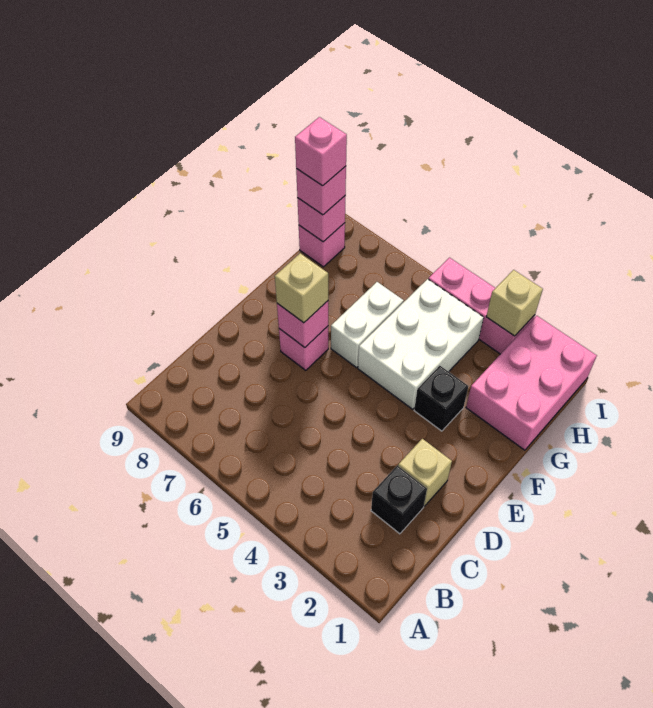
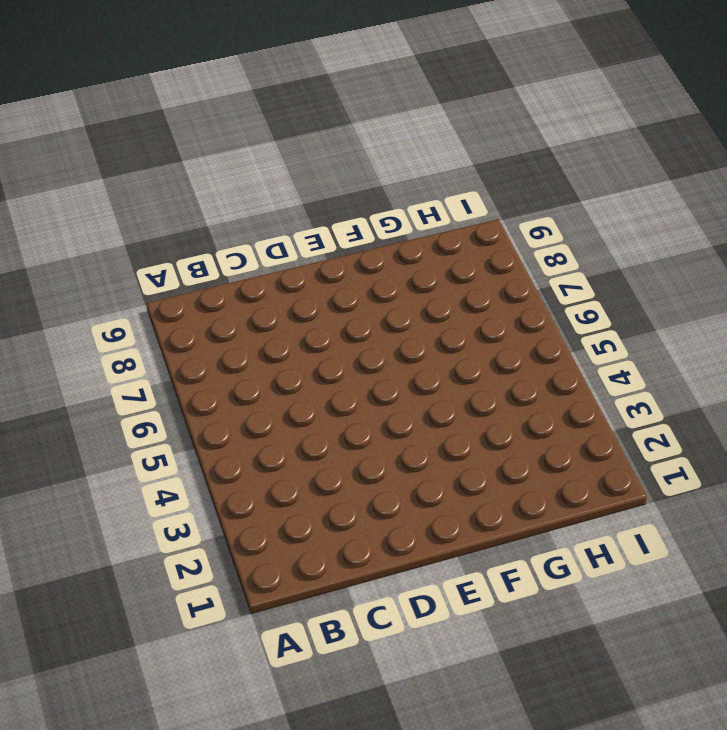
none -> black 1x1 brick [371,465,427,534]
none -> tan 1x1 brick [398,439,452,506]
none -> pink 1x1 brick [279,326,328,370]

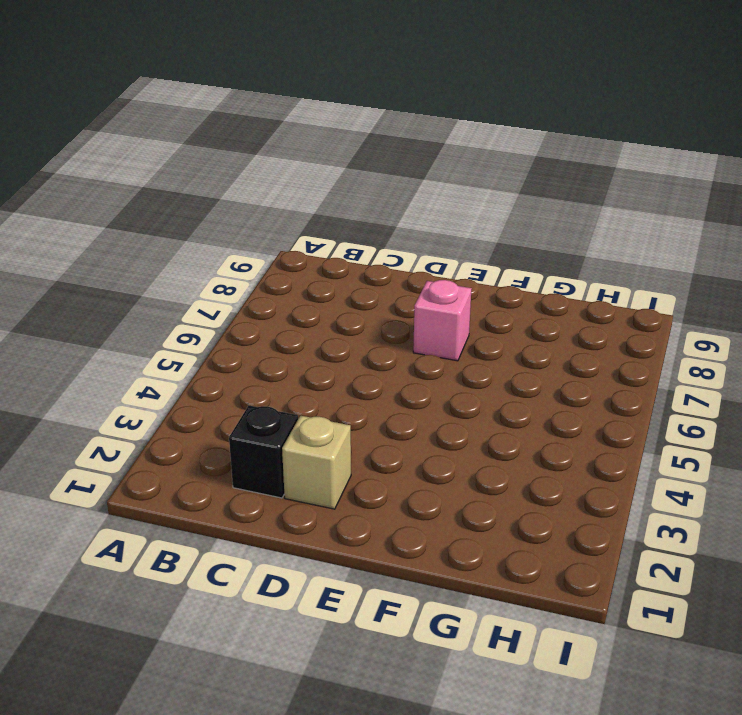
none -> black 1x1 brick [414,366,468,431]
none -> white 2x3 brick [358,279,484,409]
none -> white 1x2 brick [331,282,404,368]

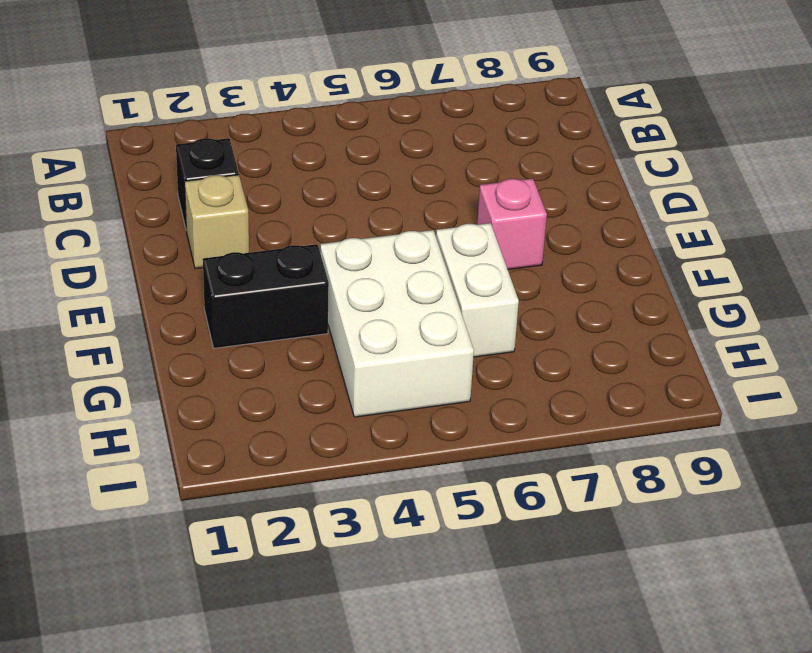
black 1x2 brick [203,244,329,348] -> black 1x1 brick [414,366,468,431]
none -> pink 2x3 brick [466,316,597,450]
none -> pink 1x1 brick [299,223,345,267]
none -> pink 1x3 brick [428,258,535,354]

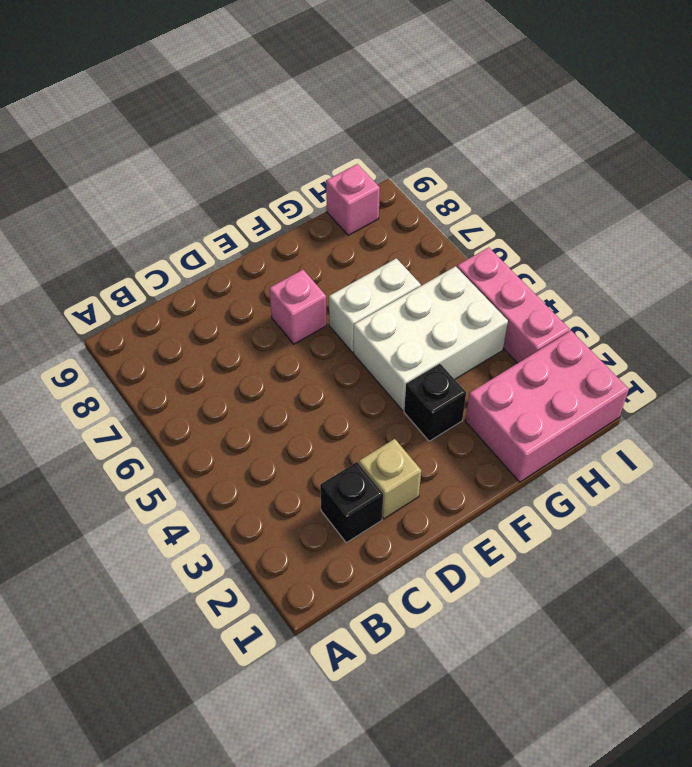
none -> pink 1x1 brick [277,301,328,348]
none -> pink 1x1 brick [297,196,345,242]
none -> tan 1x1 brick [486,270,543,336]

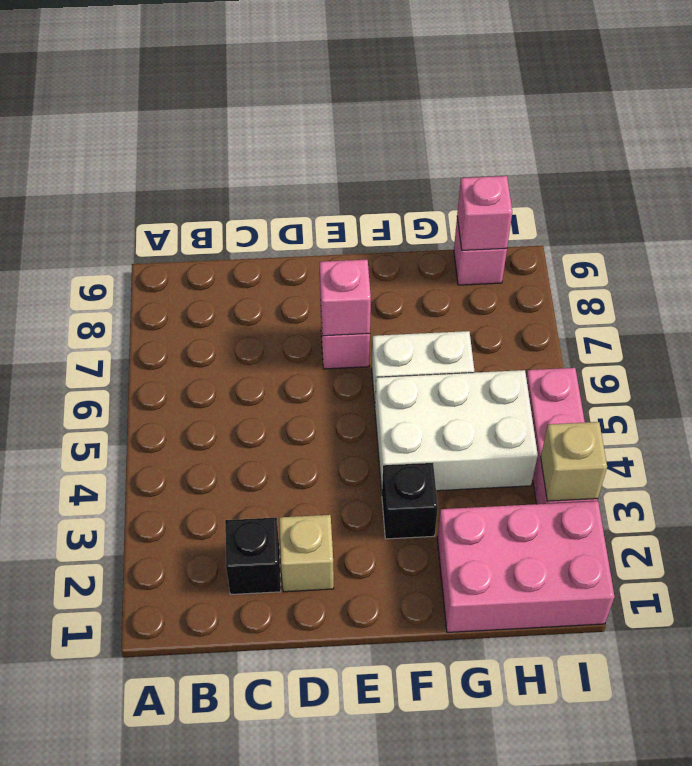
none -> tan 1x1 brick [275,253,328,323]
none -> pink 1x1 brick [296,166,346,215]
none -> pink 1x1 brick [295,117,347,186]

